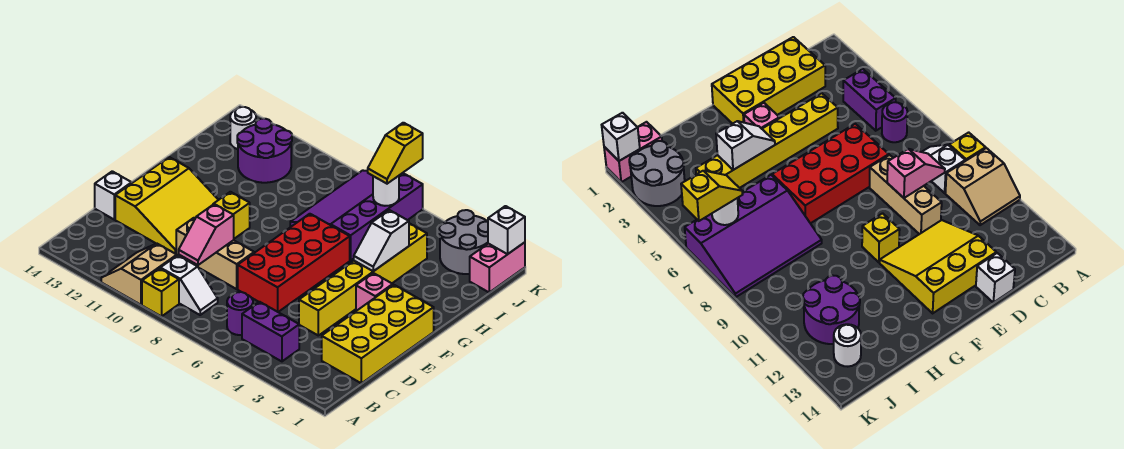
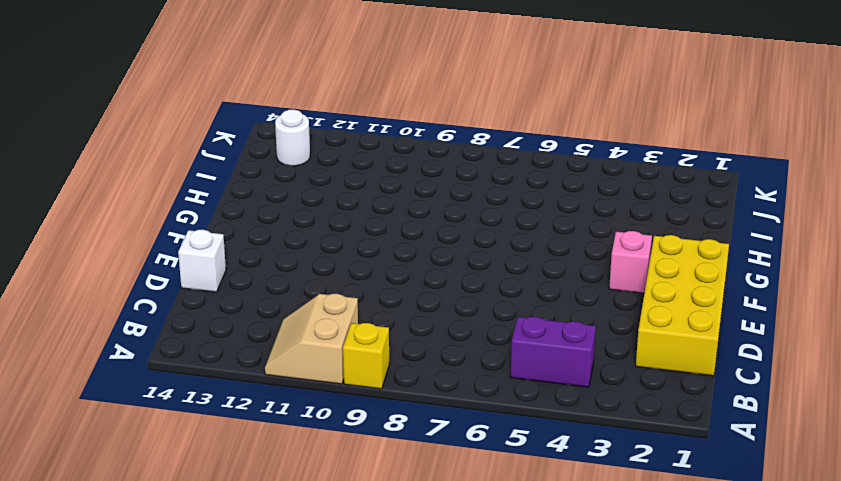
none -> purple 1x1 round brick [227,292,253,335]
none -> white 1x2 slope [160,255,218,315]
none -> yellow 1x6 brick [299,223,427,335]

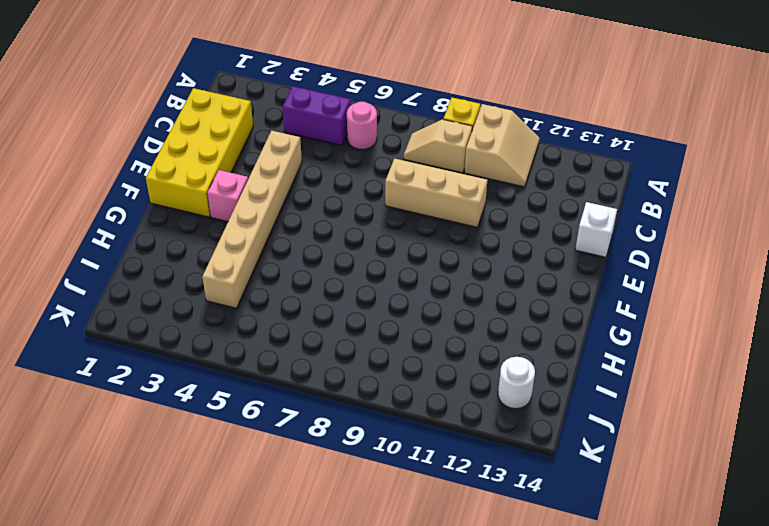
pink 1x1 round brick [347,102,377,150] -> purple 1x1 round brick [227,292,253,335]
tan 1x2 slope [404,119,472,173] -> white 1x2 slope [160,255,218,315]
tan 1x6 brick [202,131,302,308] -> yellow 1x6 brick [299,223,427,335]
none -> red 2x4 brick [238,214,350,312]
none -> yellow 3x3 slope [115,157,218,254]
none -> yellow 1x1 brick [214,192,250,239]

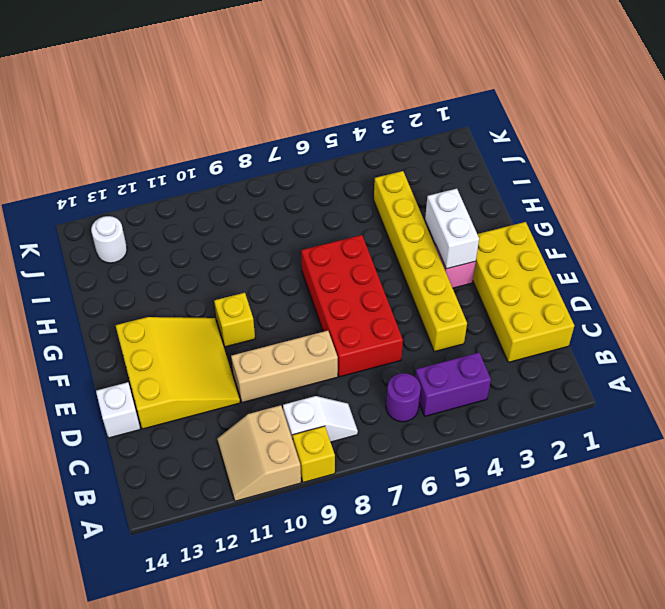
white 1x2 brick [425,189,479,269] -> none
none -> purple 3x4 slope [290,170,423,260]
none -> purple 2x2 round brick [237,119,292,183]
none -> pink 1x2 brick [470,242,525,292]

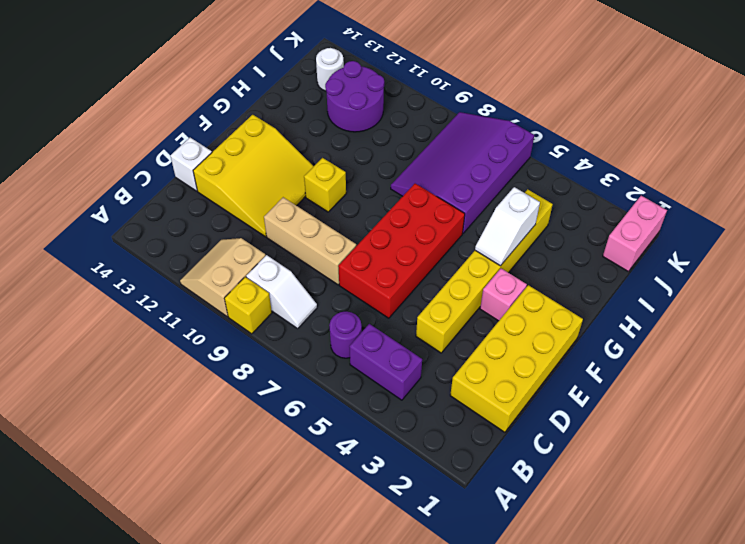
none -> grey 2x2 round brick [439,210,488,274]
none -> pink 1x2 slope [179,204,234,265]
none -> white 1x1 round brick [373,176,399,206]

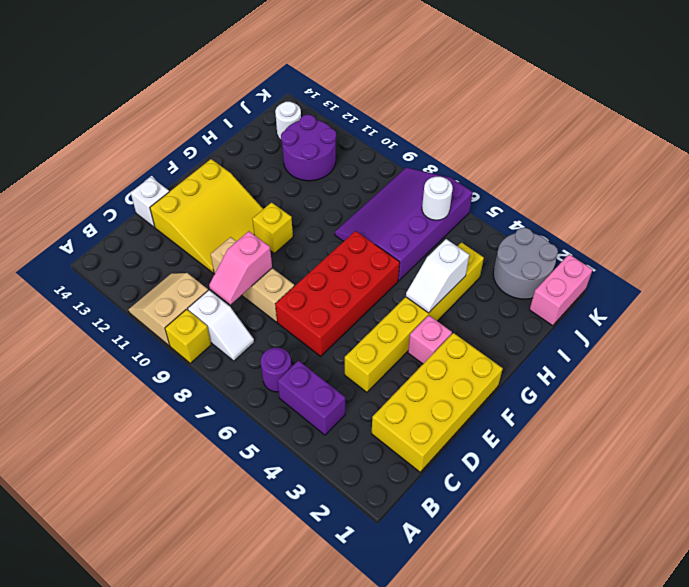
none -> white 1x1 brick [488,206,525,254]
none -> yellow 1x2 slope [368,123,423,184]

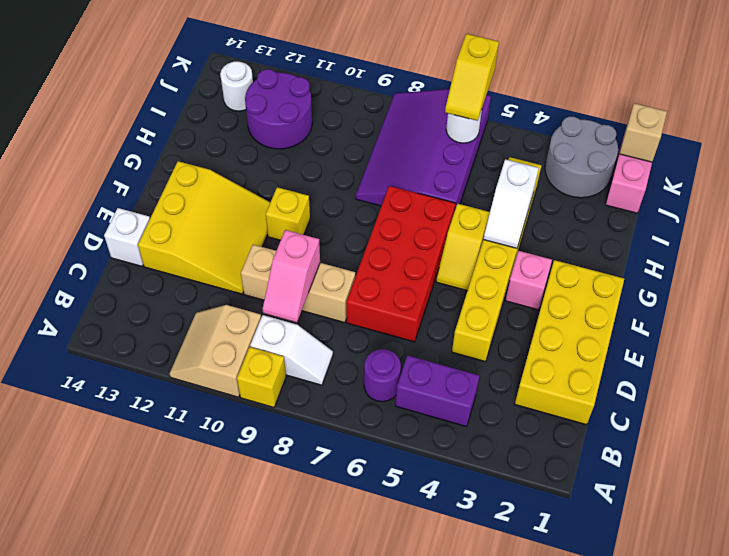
yellow 1x2 slope [436,204,490,291] -> none
tan 1x1 brick [620,103,667,162] -> white 1x1 brick [488,206,525,254]

